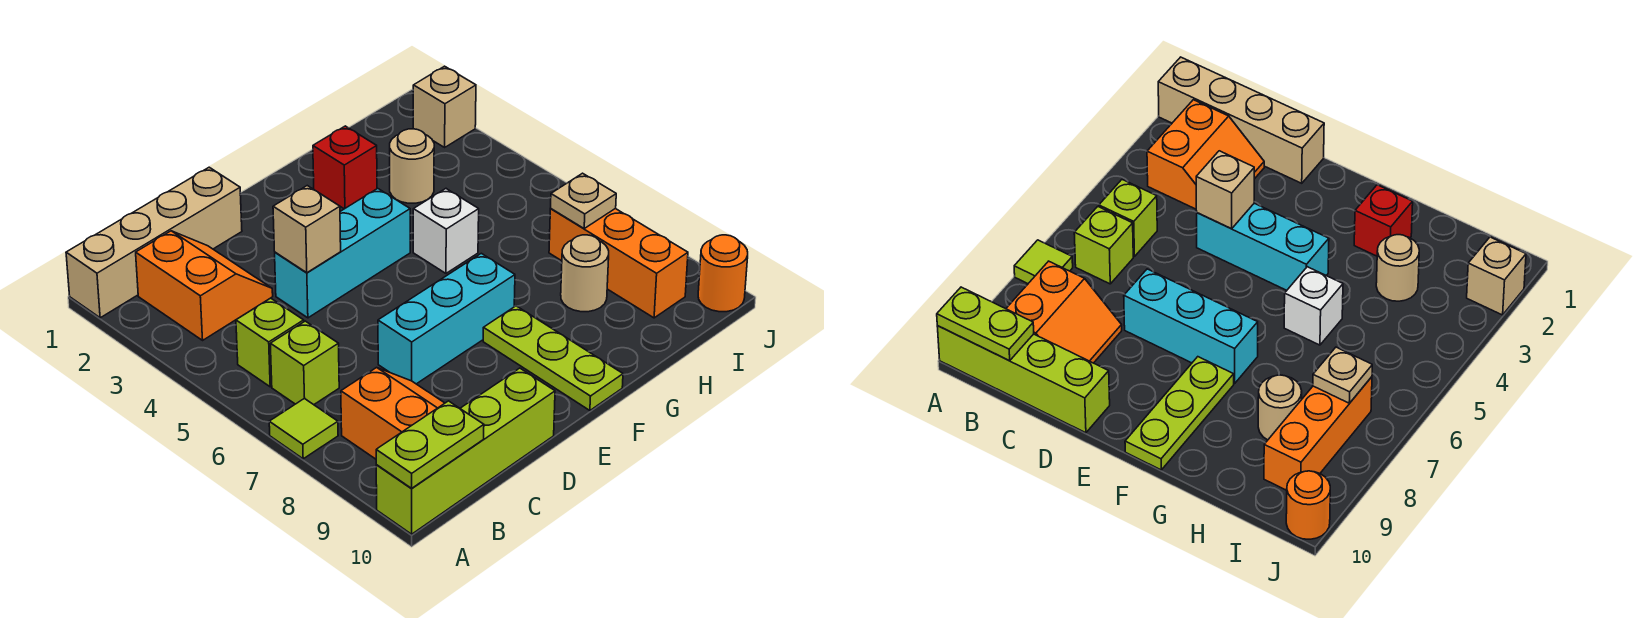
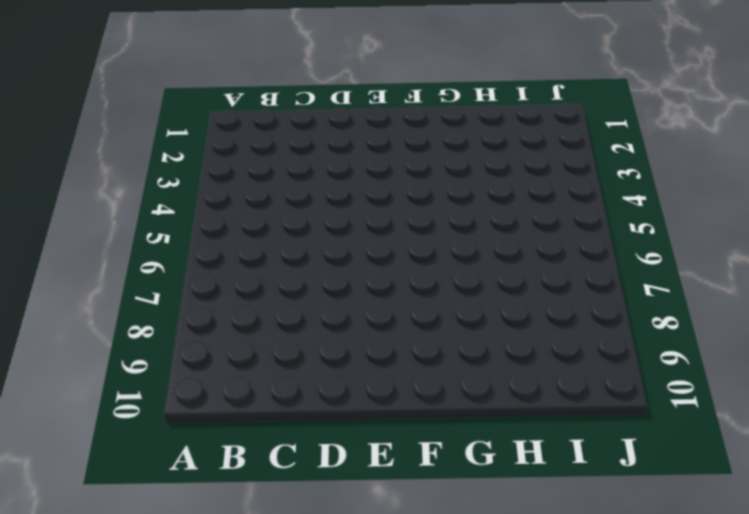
none -> tan 1x4 brick [66,167,242,318]
none -> lime 1x1 tile [269,398,338,459]
none -> lime 1x4 brick [376,368,555,534]

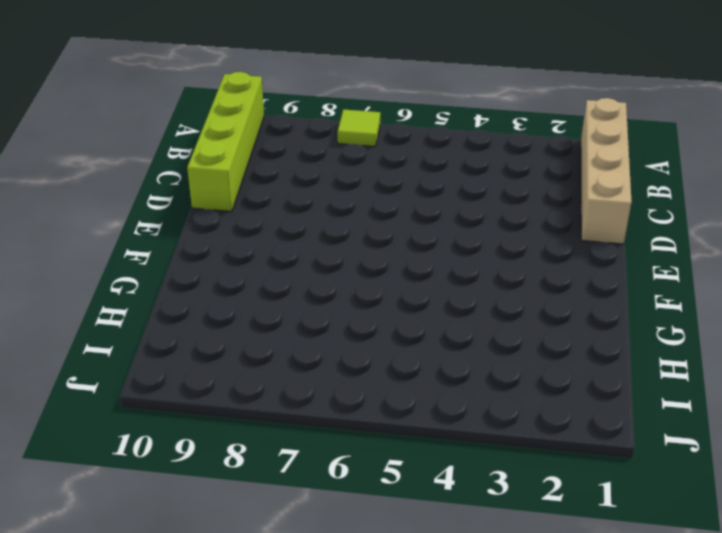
none -> orange 2x2 slope [136,231,273,340]
none -> lime 1x1 brick [236,298,304,387]
none -> lime 1x1 brick [270,321,339,405]

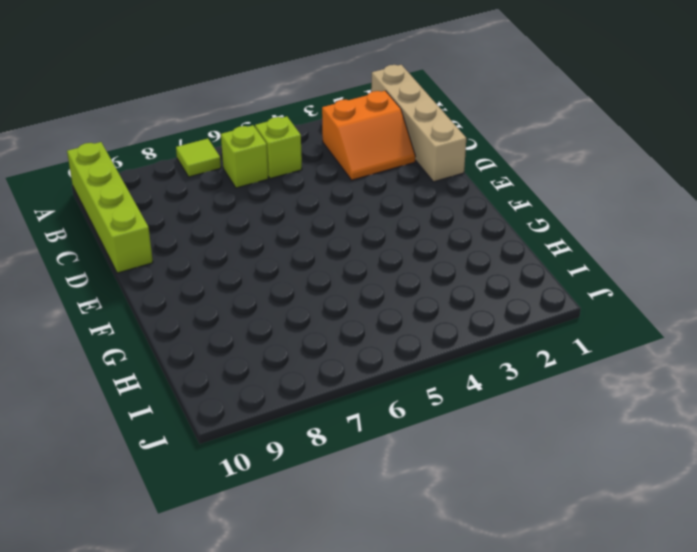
none -> orange 2x2 slope [341,368,445,459]
none -> cyan 1x3 brick [275,189,410,318]
none -> cyan 1x3 brick [378,253,515,384]

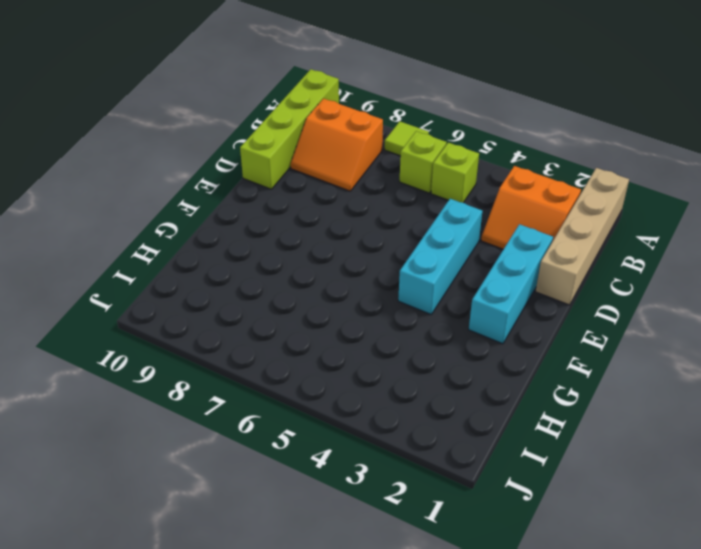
cyan 1x3 brick [469,224,553,344] -> cyan 1x3 brick moved to [378,253,515,384]
none -> lime 1x3 plate [483,306,623,410]
none -> red 1x1 brick [313,126,377,209]
none -> white 1x1 brick [413,189,479,273]

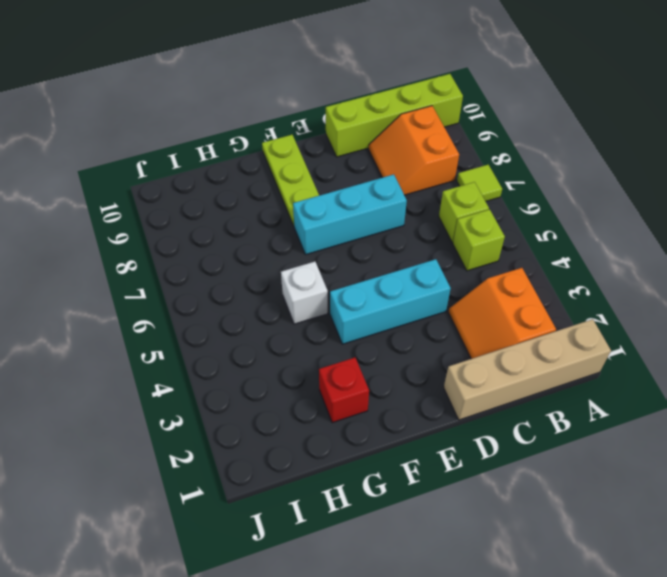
none -> tan 1x1 round brick [390,129,434,203]
none -> tan 1x1 round brick [561,235,609,312]
none -> orange 1x3 brick [549,209,688,318]

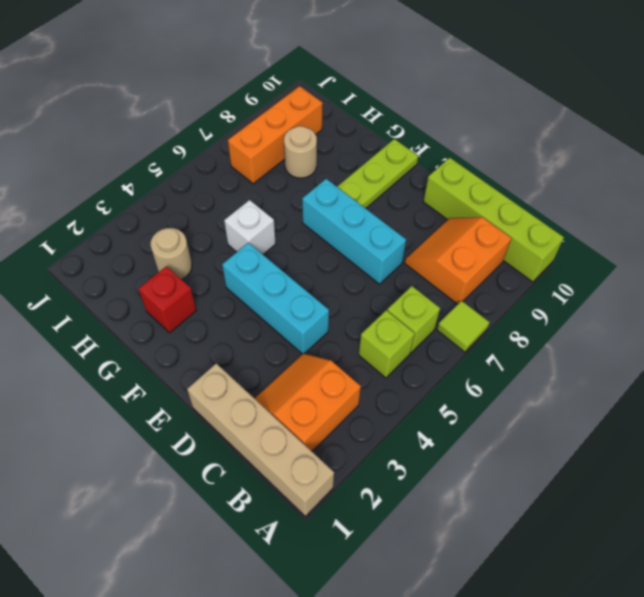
none -> tan 1x1 brick [413,66,476,147]
none -> orange 1x1 round brick [698,235,748,312]
none -> lime 1x2 plate [376,401,484,488]

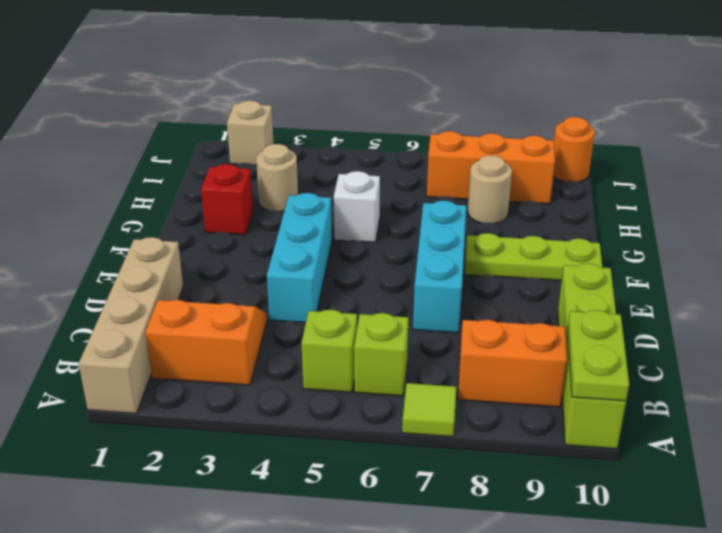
none -> tan 1x1 brick [273,186,341,273]
none -> tan 1x1 plate [551,173,616,228]

